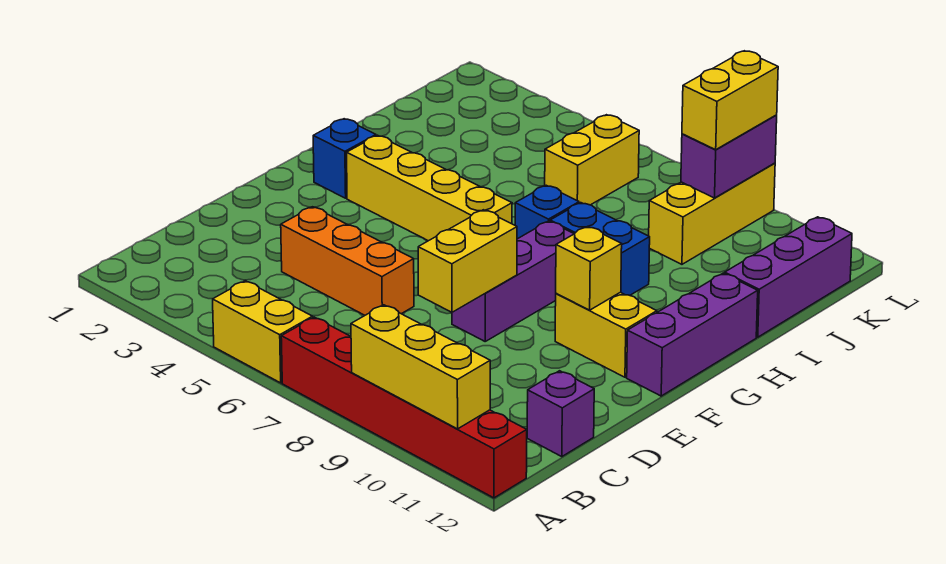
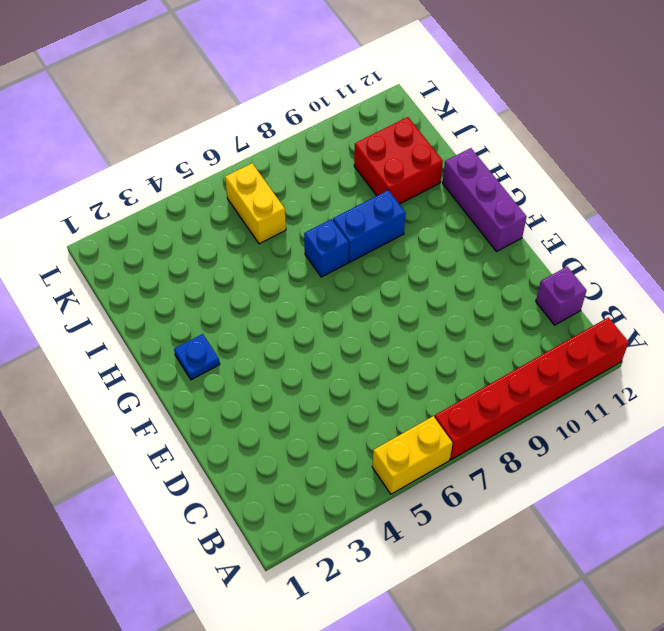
blue 1x1 plate [174,334,220,380] -> blue 1x1 brick [313,119,376,198]
red 2x2 brick [354,117,443,204] -> none
none -> orange 1x3 brick [281,207,414,315]
none -> purple 1x3 brick [452,221,574,341]
none -> yellow 1x2 brick [555,292,657,377]

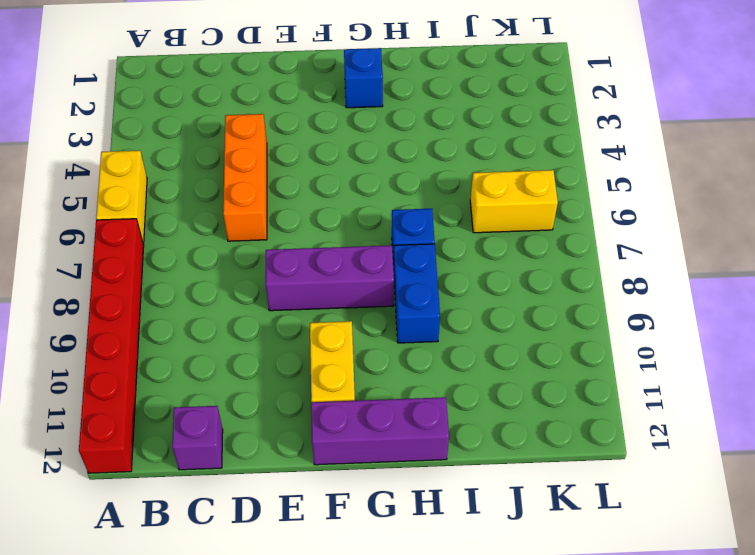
none -> yellow 1x4 brick [347,135,512,241]
none -> purple 1x3 brick [725,217,852,337]
none -> yellow 1x3 brick [649,163,775,264]

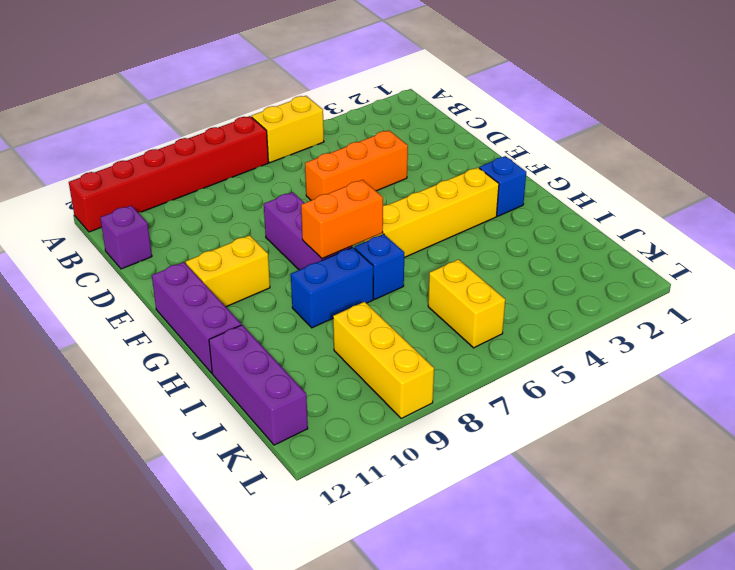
orange 1x2 brick [301,180,383,259] -> none
none -> yellow 1x3 brick [351,305,490,429]
none -> yellow 1x2 brick [418,210,517,312]
none -> yellow 1x1 brick [556,226,622,310]

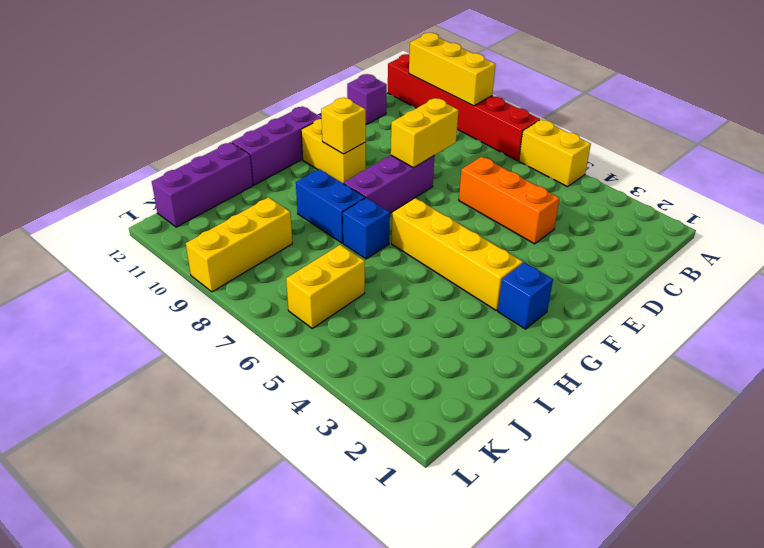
none -> purple 1x2 brick [681,115,777,198]
none -> yellow 1x2 brick [682,51,778,150]

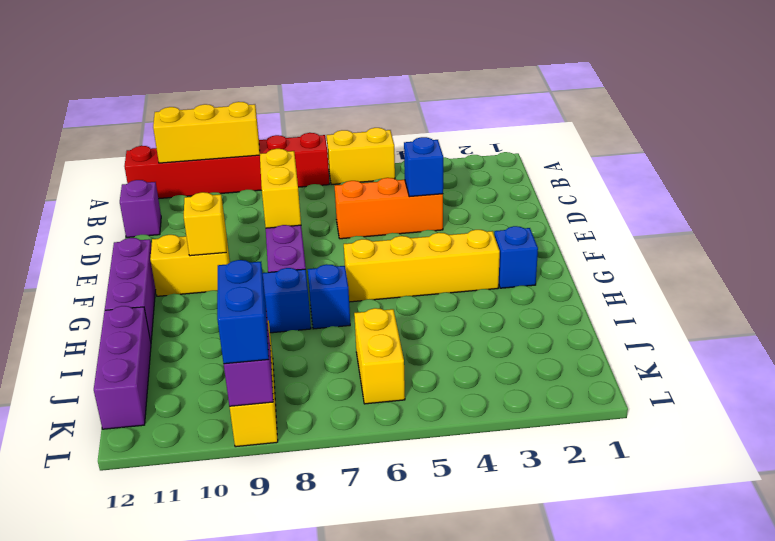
blue 1x1 brick [404,137,443,197] -> none
blue 1x2 brick [217,260,269,364] -> yellow 1x2 brick [682,51,778,150]

